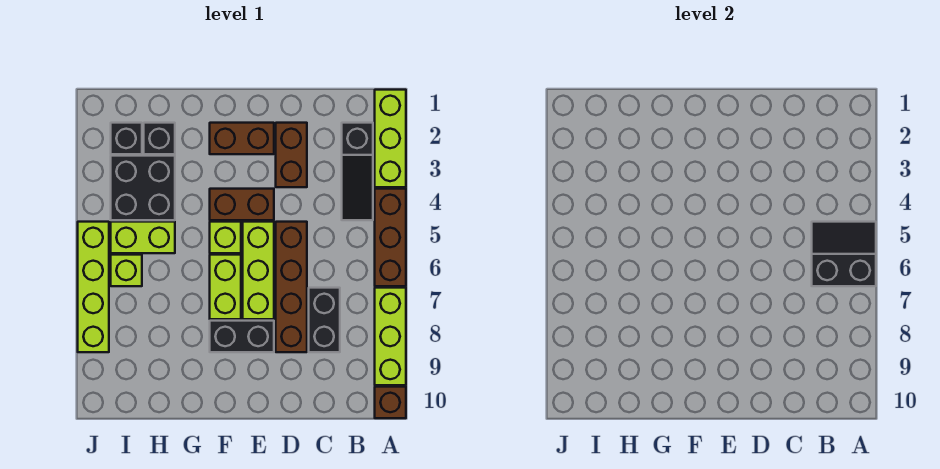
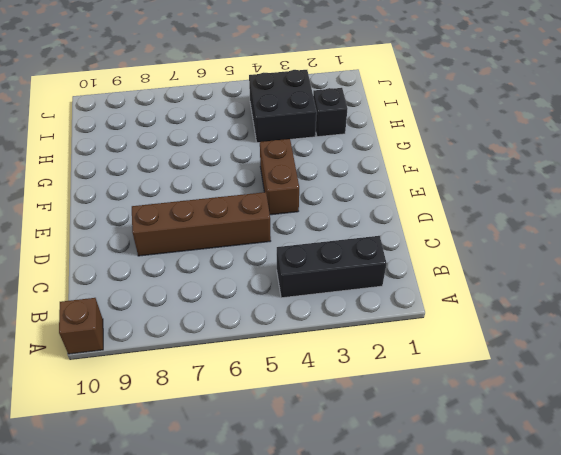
black 1x3 brick [277,236,387,298] -> black 1x3 slope [342,123,373,220]
none -> lime 1x3 brick [375,90,406,187]
none -> brown 1x3 brick [375,189,406,286]
none -> lime 1x3 brick [375,288,406,385]

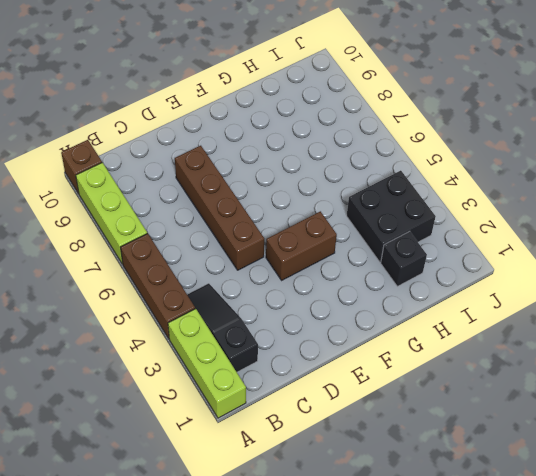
none -> black 1x2 brick [309,288,340,352]
none -> brown 1x2 brick [276,123,307,187]
none -> brown 1x2 brick [210,123,274,154]

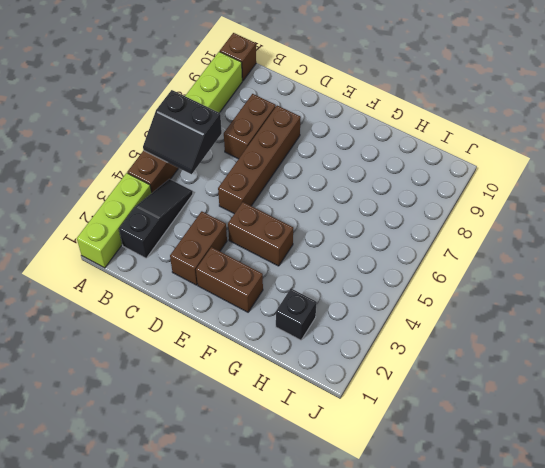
brown 1x2 brick [224,94,276,159] -> black 1x2 brick [309,288,340,352]
none -> lime 1x3 brick [243,222,274,319]
none -> black 1x2 brick [210,321,274,352]
none -> lime 1x1 brick [210,222,241,253]

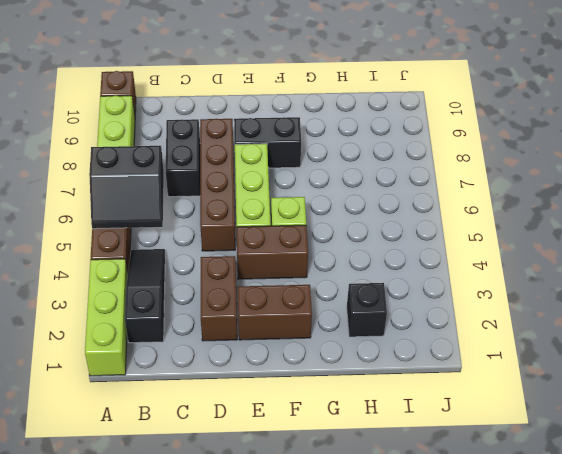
none -> lime 1x2 brick [210,255,241,319]
none -> black 2x2 brick [111,156,175,220]
none -> lime 1x2 brick [111,222,175,253]

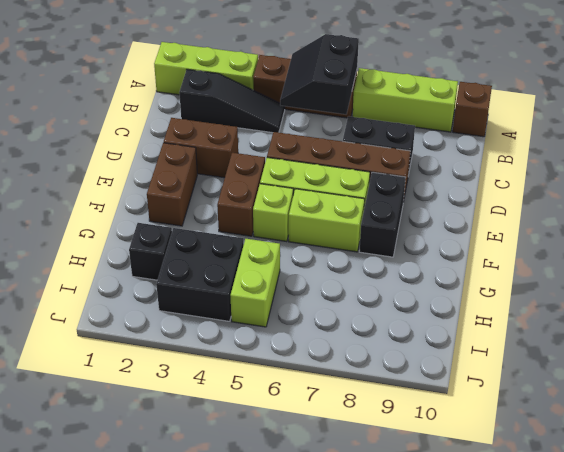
none -> black 1x1 brick [111,123,142,154]
none -> lime 1x1 brick [111,255,142,286]
none -> lime 1x4 brick [78,222,109,352]

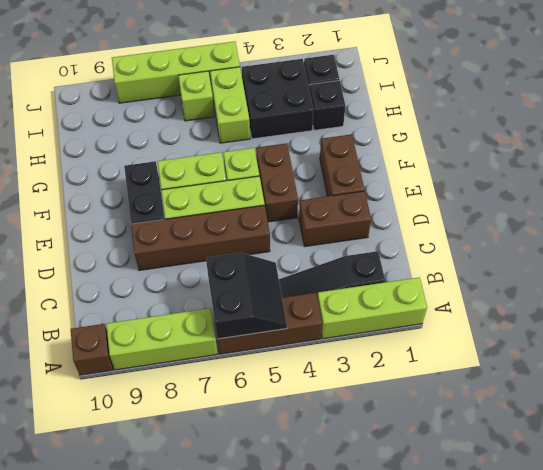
none -> black 1x2 brick [309,288,340,352]

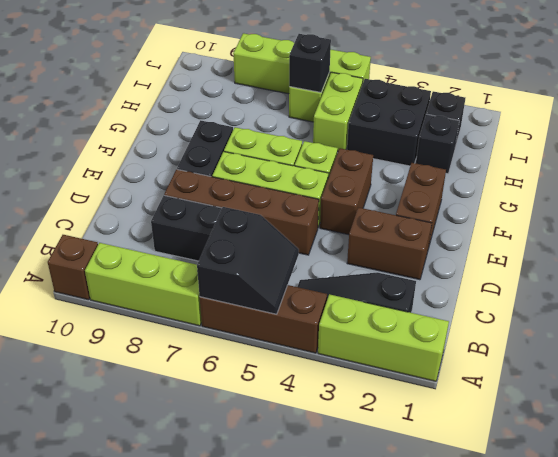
black 1x1 brick [289,34,331,93] -> none

